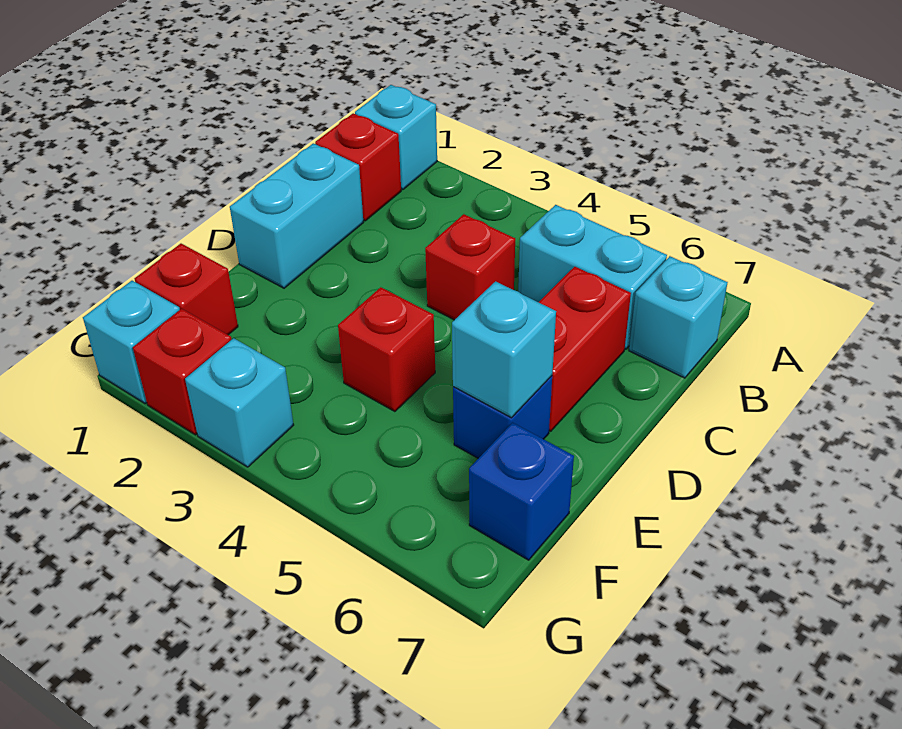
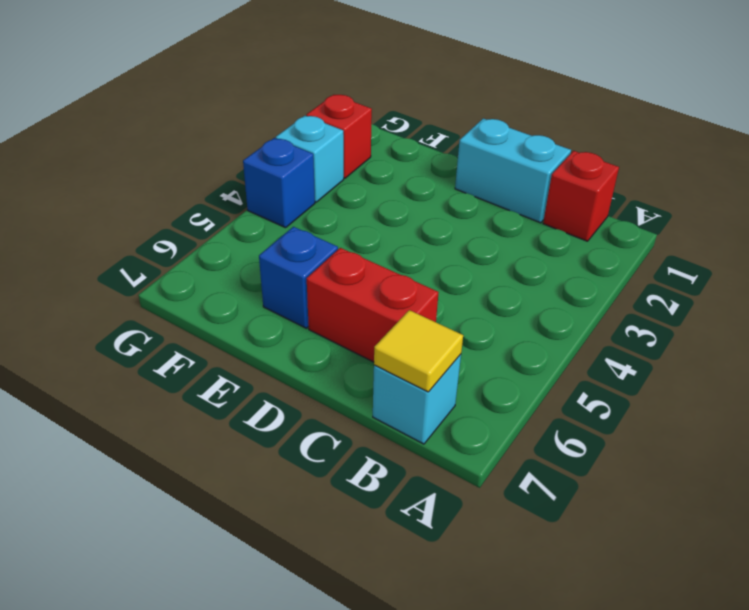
yellow 1x1 tile [374,310,463,392] -> none
blue 1x1 brick [243,138,315,228] -> blue 1x1 brick moved to [469,423,574,560]
none -> cyan 1x1 brick [355,85,437,190]
none -> cyan 1x2 brick [518,205,667,349]
none -> red 1x1 brick [425,214,515,320]

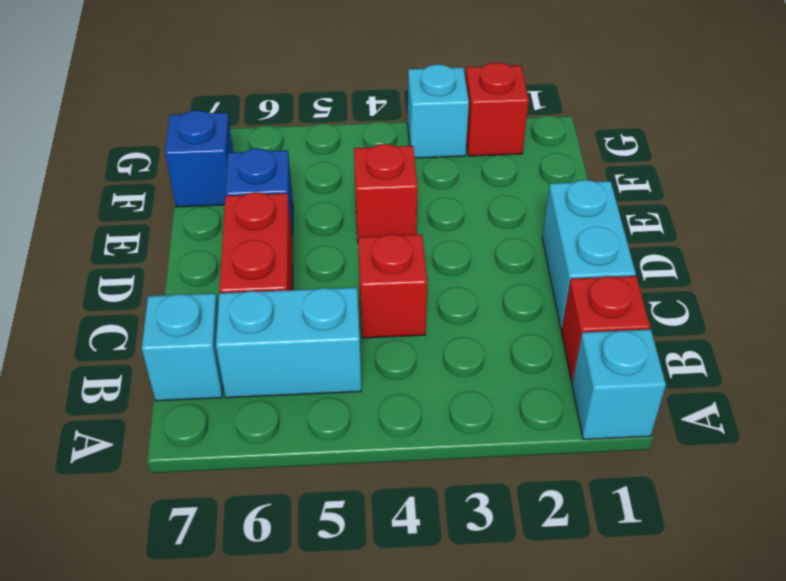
none -> red 1x1 brick [135,244,238,335]
none -> cyan 1x1 brick [83,281,180,404]
none -> cyan 1x1 brick [452,281,556,418]

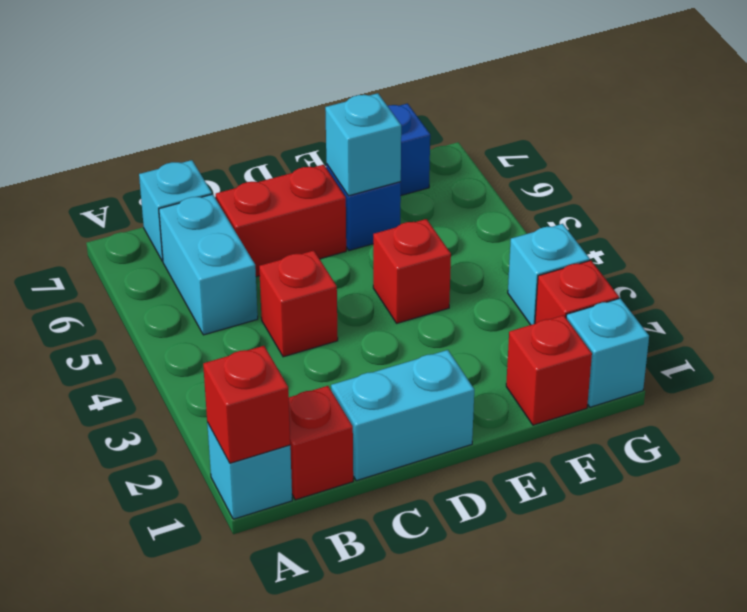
red 1x1 brick [203,346,290,463] -> none

